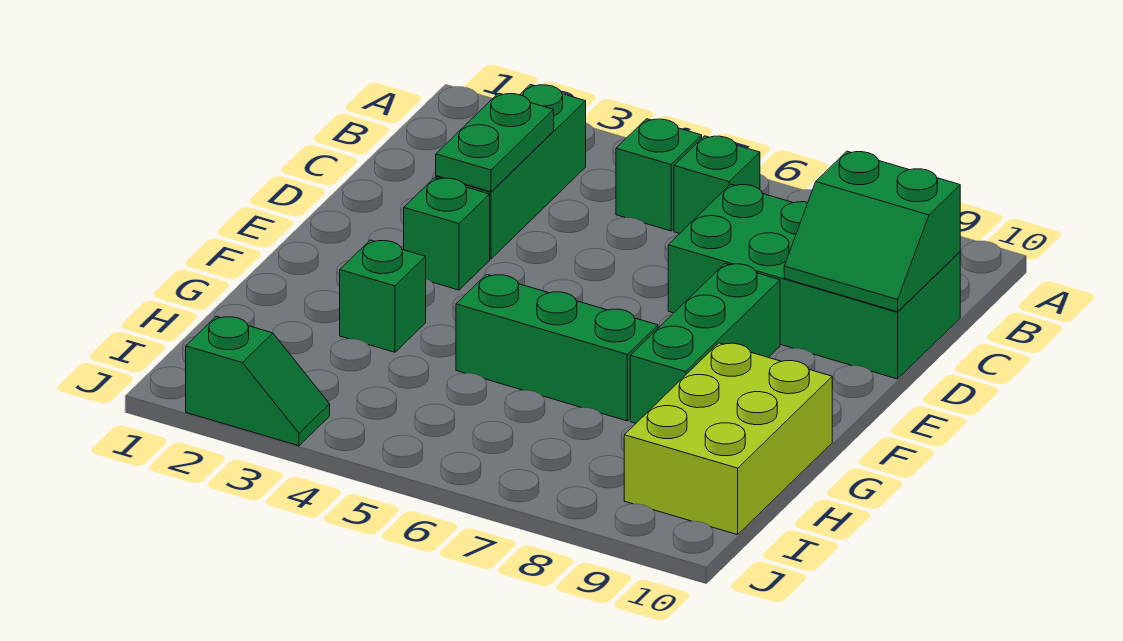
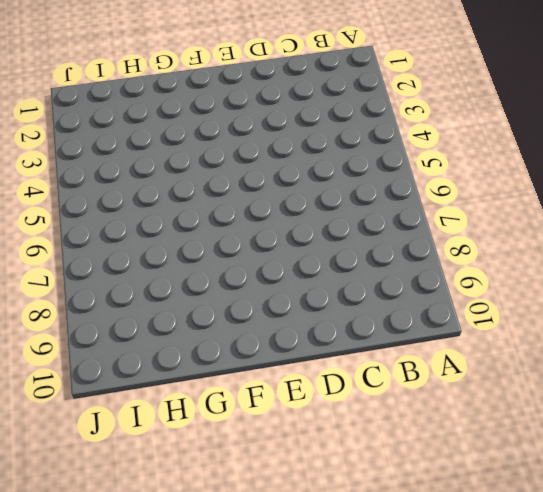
none -> green 1x3 brick [436,84,586,259]
none -> green 1x1 brick [616,119,702,231]
none -> green 1x1 brick [674,136,760,234]

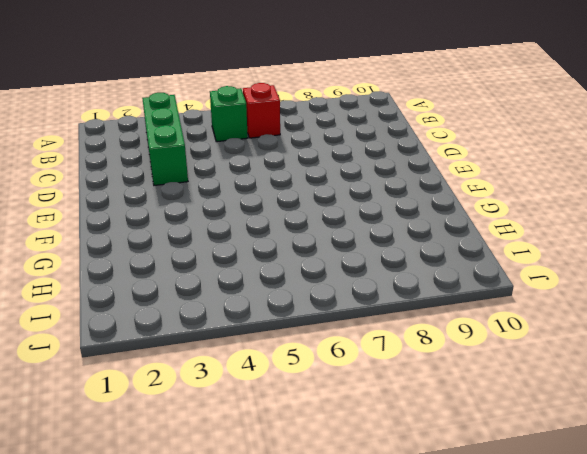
red 1x1 brick [243,83,280,138] -> green 1x1 brick [674,136,760,234]
none -> green 2x4 brick [668,184,960,379]
none -> green 1x1 brick [404,178,490,290]
none -> green 1x3 brick [630,264,780,423]

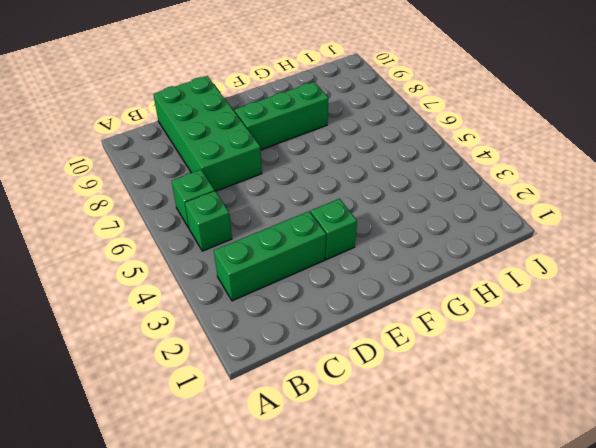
none -> green 1x1 brick [340,240,426,352]
none -> green 1x3 brick [456,274,658,421]
none -> lime 2x3 brick [624,343,832,535]

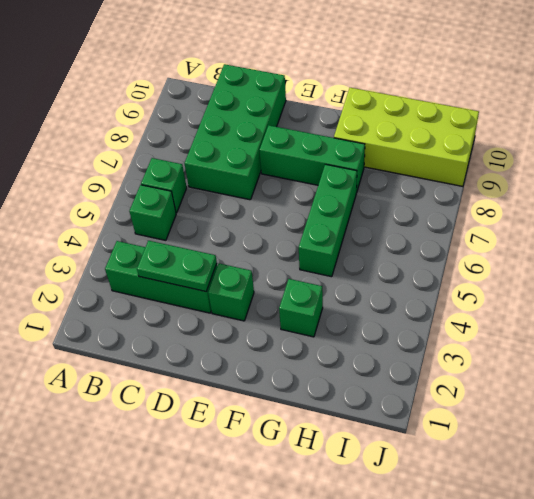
lime 2x4 brick [334,88,479,186] -> lime 2x3 brick [624,343,832,535]
none -> green 1x2 slope [186,316,330,446]
none -> green 2x2 slope [784,151,960,312]

